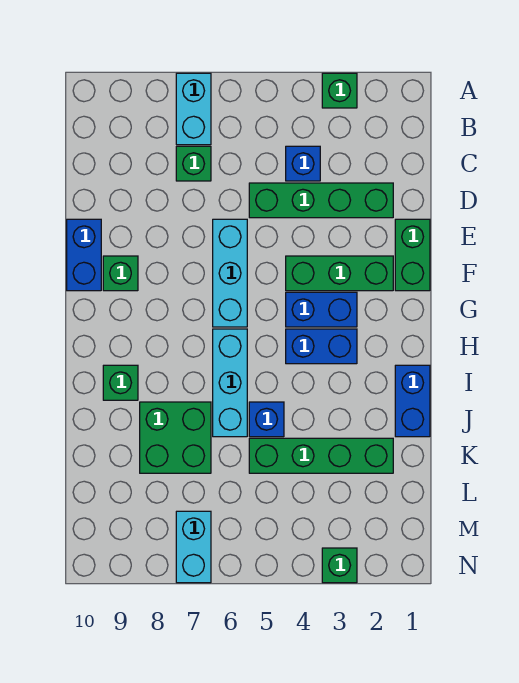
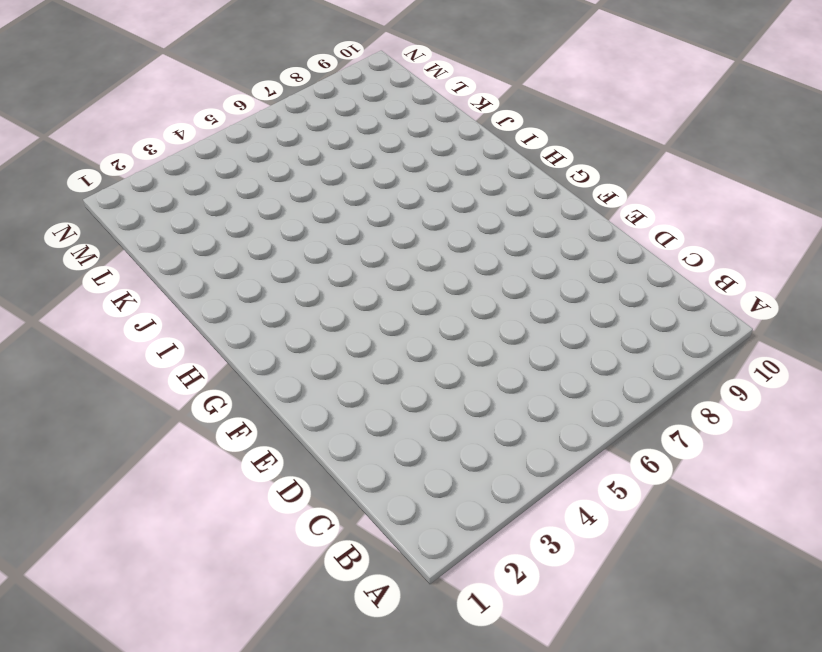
none -> green 1x1 brick [322,73,357,108]
none -> cyan 1x2 brick [176,73,211,145]
none -> blue 1x1 brick [286,146,320,181]

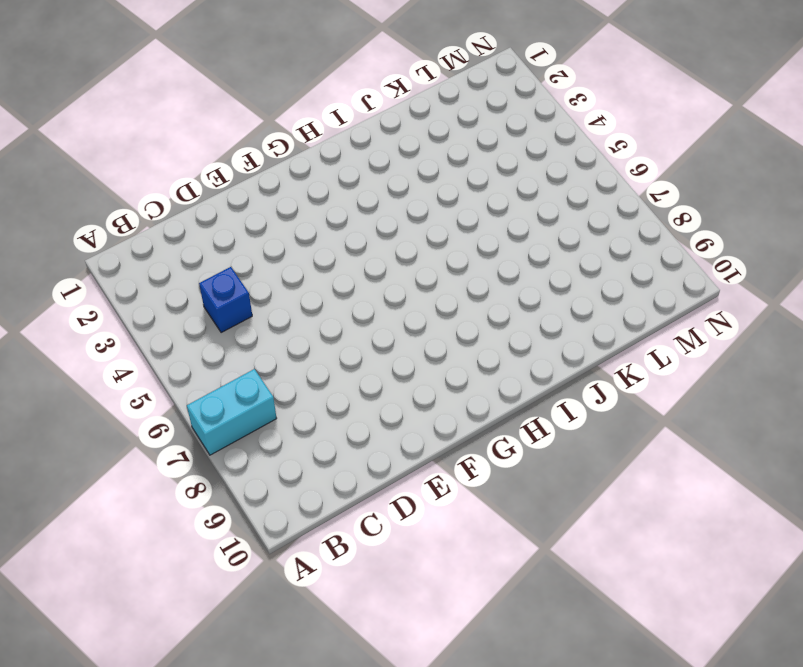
none -> green 1x1 brick [322,73,357,108]
none -> green 1x1 brick [176,146,211,181]
none -> green 1x4 brick [249,183,393,218]

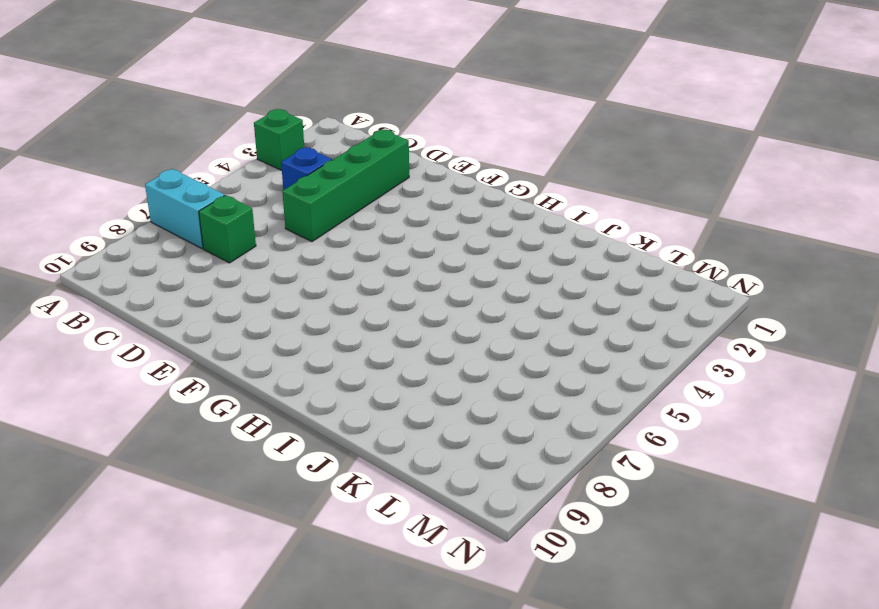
none -> green 1x2 brick [395,219,430,291]
none -> cyan 1x3 brick [213,219,247,327]
none -> blue 1x2 brick [67,219,101,291]

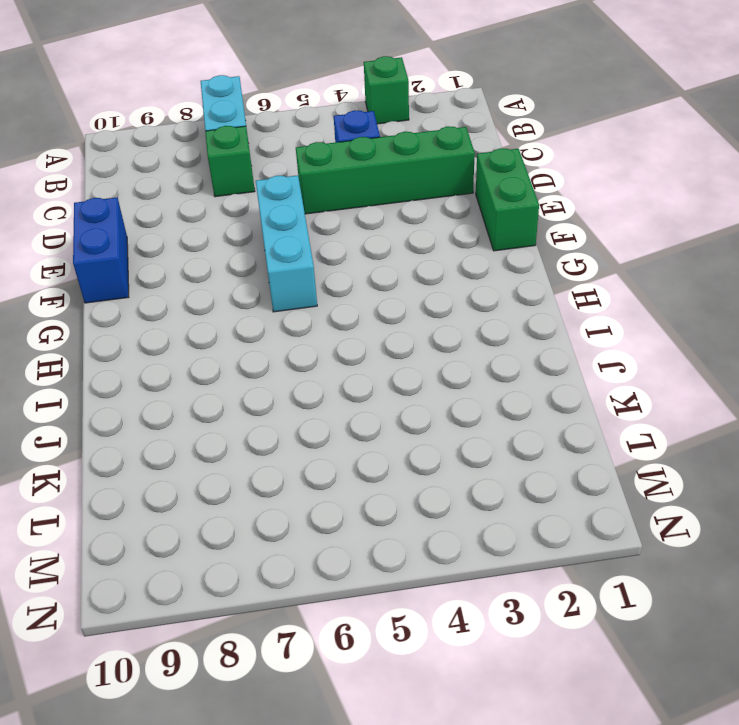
none -> green 1x3 brick [286,256,393,291]
none -> green 1x1 brick [103,256,138,291]
none -> blue 1x2 brick [286,292,357,327]

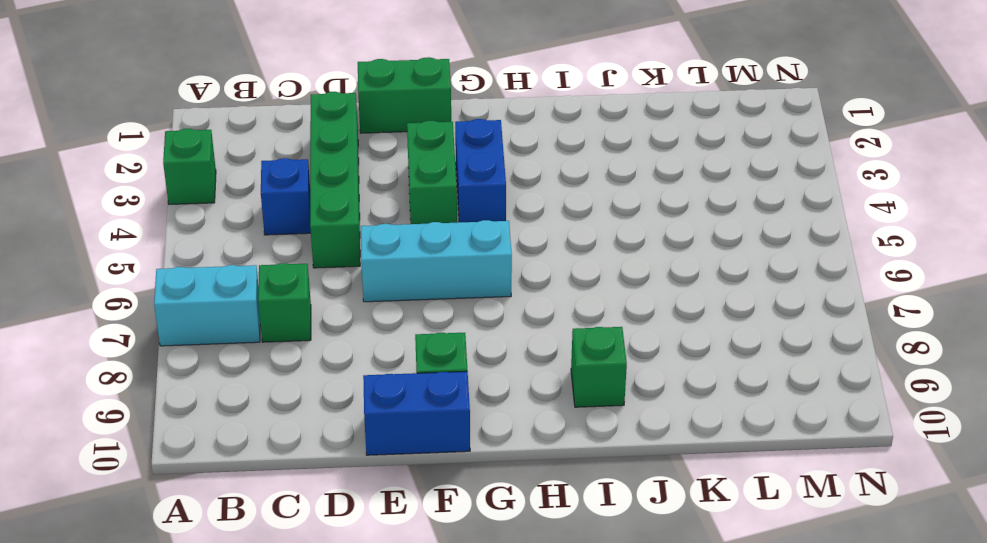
green 1x2 brick [407,121,457,224] -> green 1x3 brick [286,256,393,291]
none -> blue 1x2 brick [286,329,357,364]
none -> cyan 1x3 brick [213,329,247,437]
none -> blue 1x2 brick [395,365,430,437]

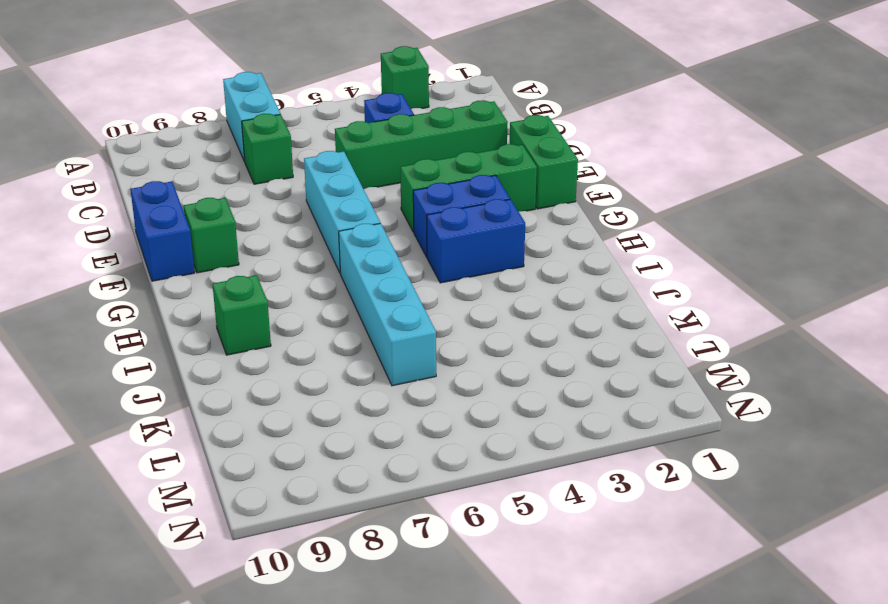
cyan 1x4 brick [339,223,436,386] -> cyan 1x3 brick [213,329,247,437]
none -> blue 1x2 brick [395,365,430,437]
none -> blue 1x1 brick [249,402,284,437]
none -> green 2x2 brick [140,402,211,473]

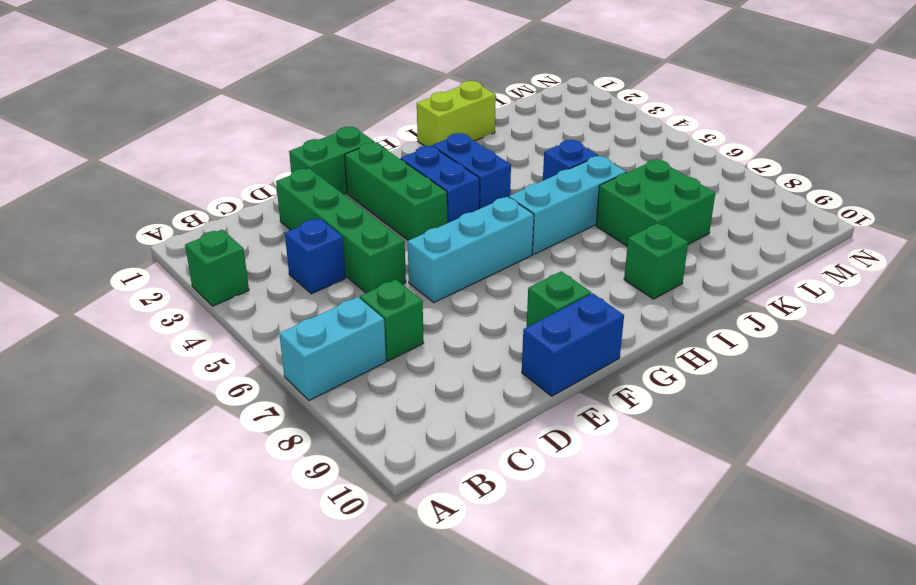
lime 1x2 brick [417,81,496,146] -> blue 1x2 brick [395,365,430,437]
none -> green 1x4 brick [249,438,393,473]
none -> cyan 1x2 brick [176,511,211,583]
none -> green 1x1 brick [322,548,357,583]

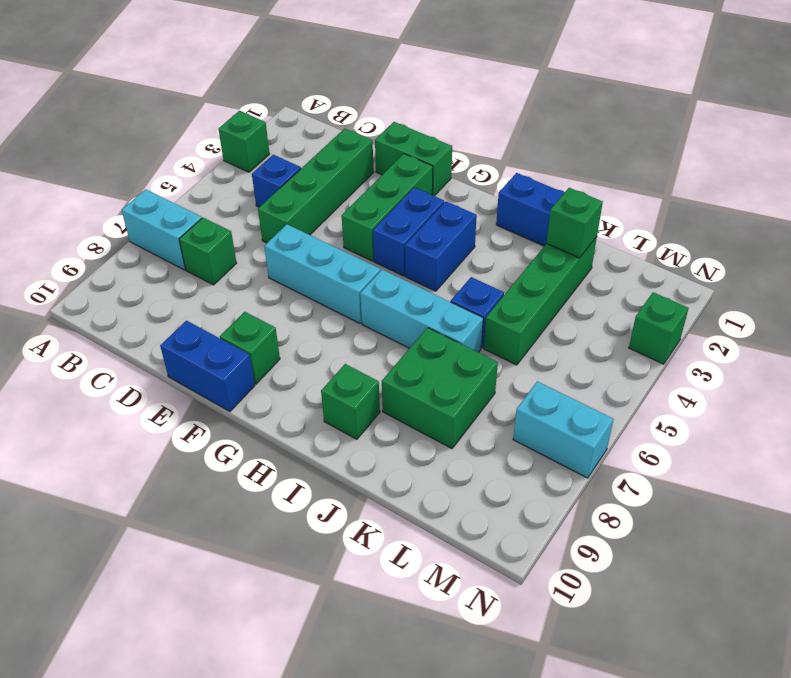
green 1x1 brick [547,188,603,258] -> none

